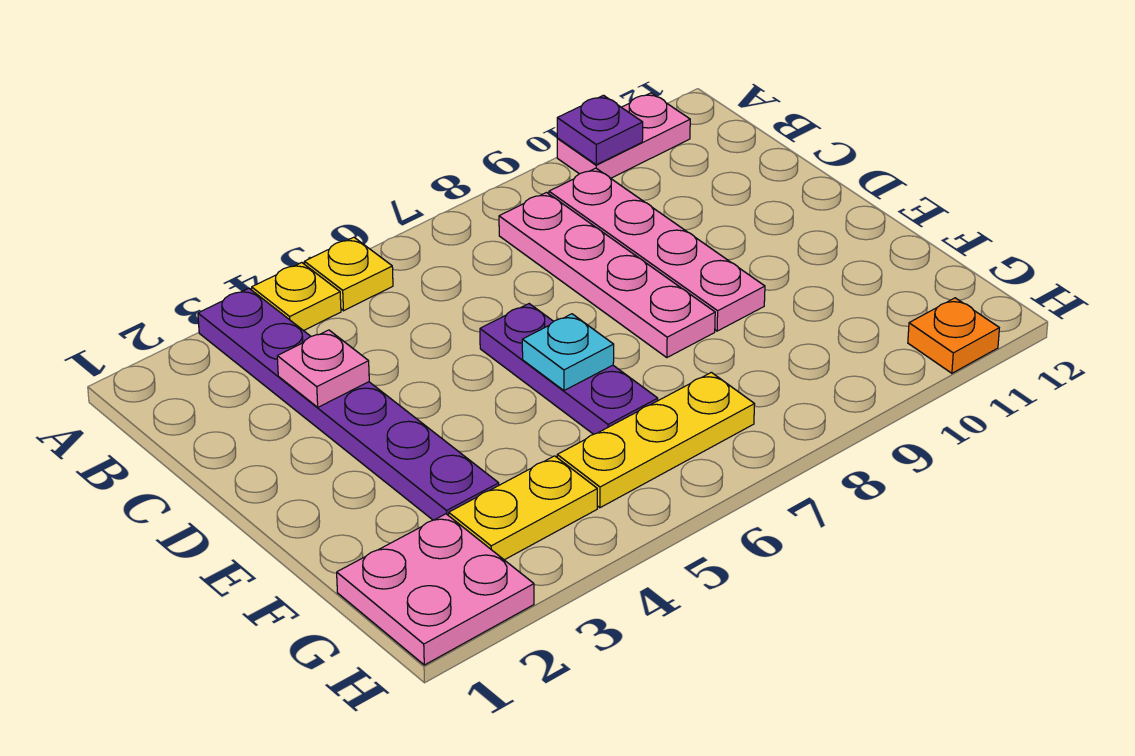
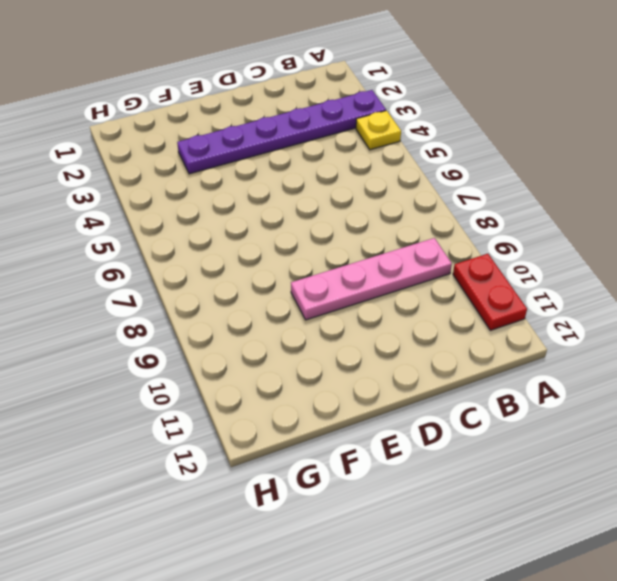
red 1x2 plate [453,254,527,330] -> pink 1x2 plate [557,93,690,178]
none -> yellow 1x1 plate [304,237,393,311]
none -> pink 1x4 plate [499,193,715,358]
none -> purple 1x3 plate [480,304,658,434]

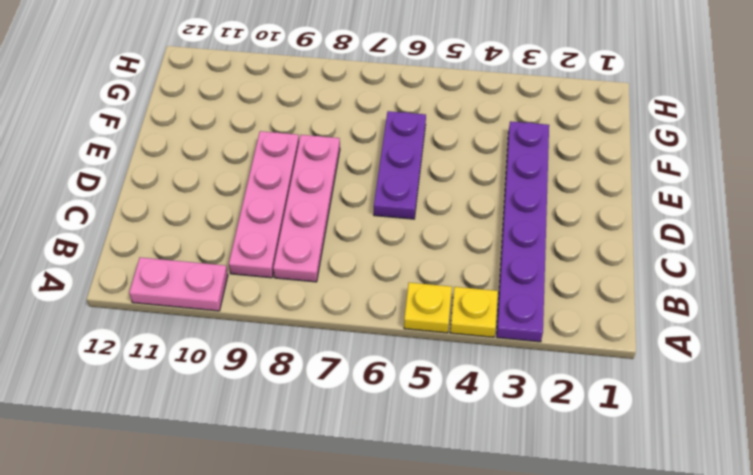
none -> pink 2x2 plate [337,514,534,665]
none -> yellow 1x2 plate [449,456,597,560]
none -> yellow 1x3 plate [557,372,755,508]

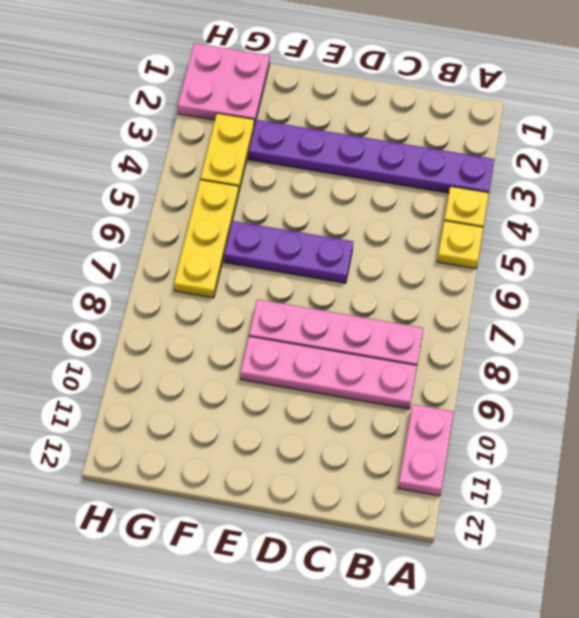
none -> orange 1x1 plate [908,298,999,373]
none -> purple 1x1 plate [557,95,643,165]
none -> pink 1x1 plate [277,330,369,407]

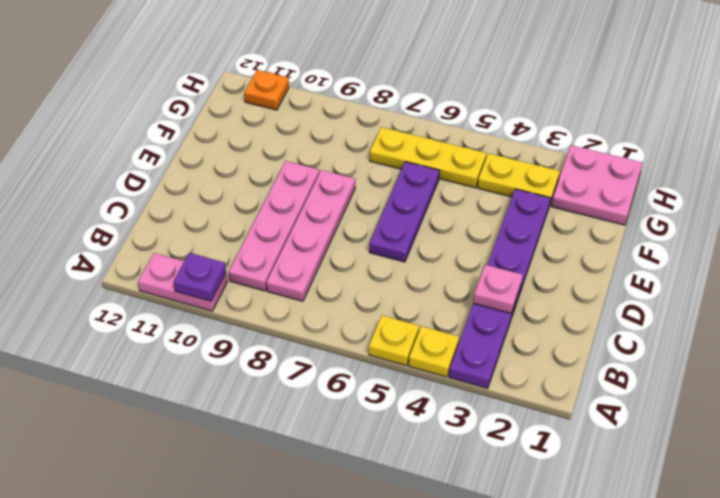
none -> cyan 1x1 plate [522,314,614,390]

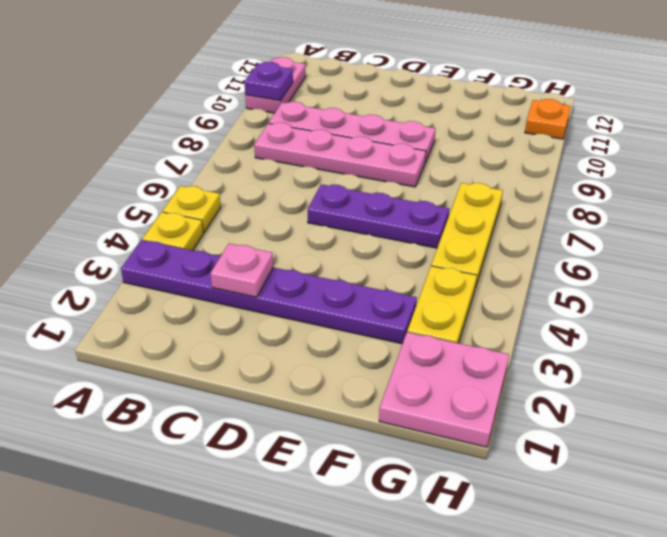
none -> cyan 1x1 plate [522,314,614,390]

